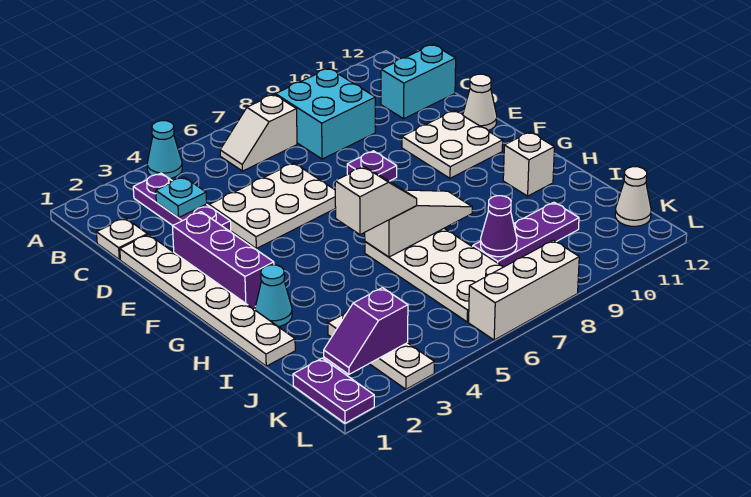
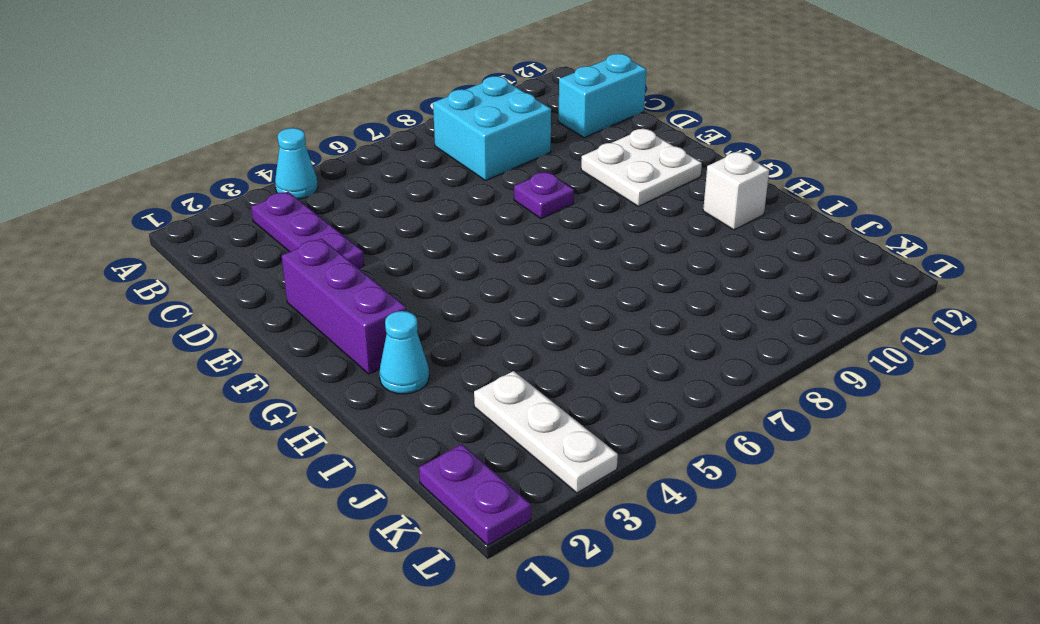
none -> white 1x2 slope [220,95,297,171]
none -> white 1x1 plate [97,218,147,260]
none -> white 1x6 plate [120,235,295,366]

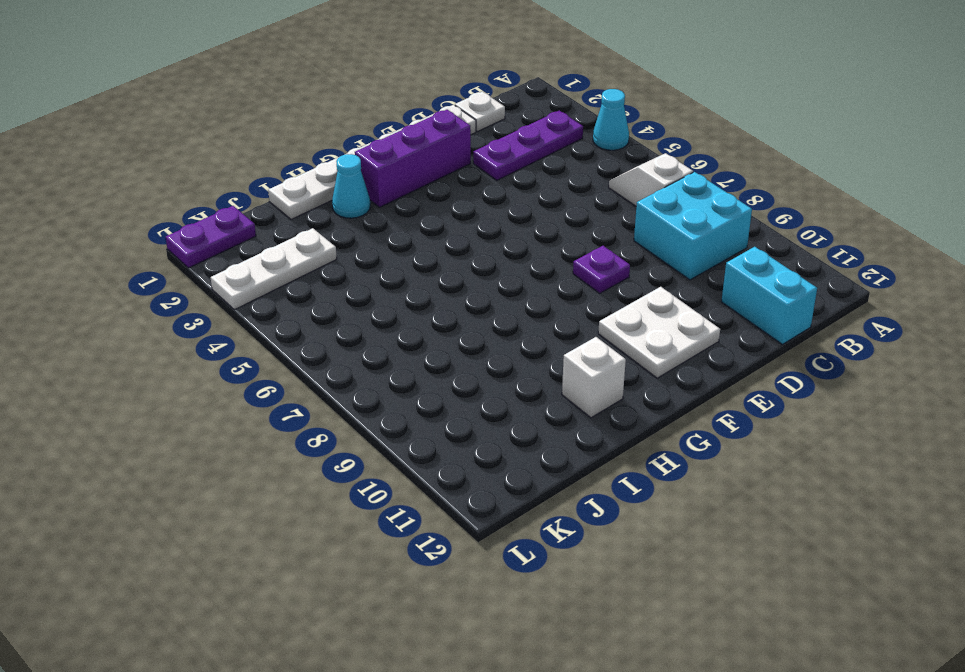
none -> white 2x3 plate [209,163,336,248]
none -> white 1x1 cone [463,74,497,130]
none -> white 2x4 plate [365,229,503,322]

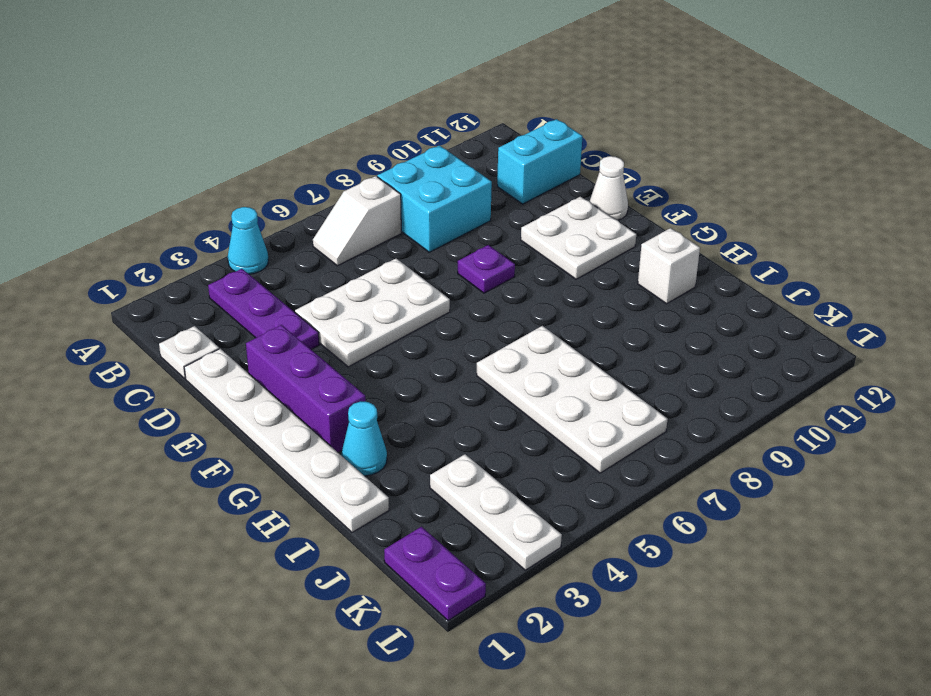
none -> purple 1x3 plate [473,202,579,267]
none -> white 1x1 cone [615,167,651,226]
none -> white 1x3 brick [469,240,579,340]

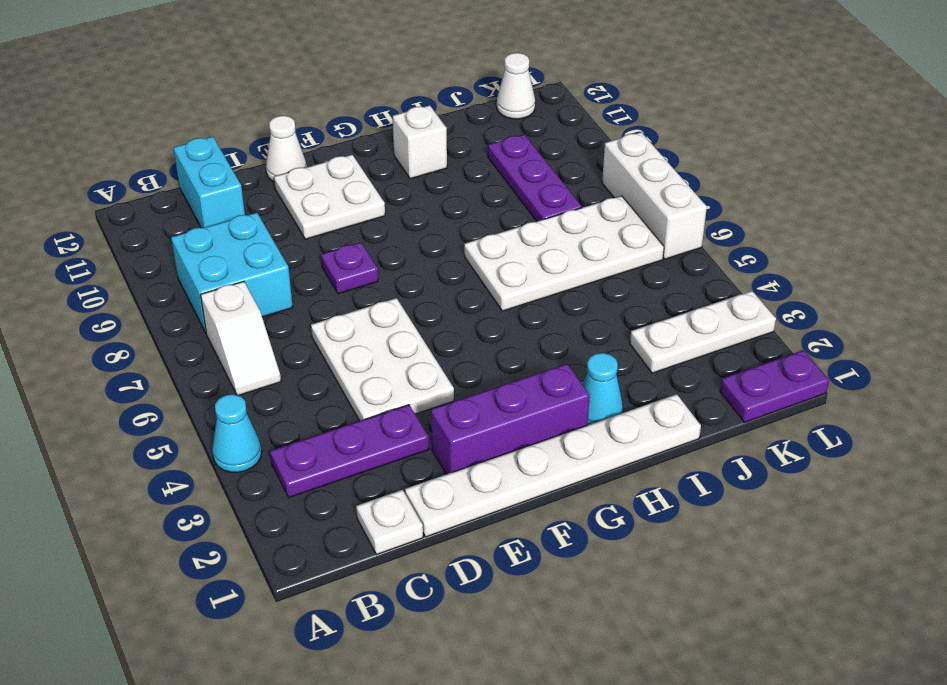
none -> cyan 1x1 plate [156,177,207,218]
none -> white 1x3 slope [365,190,472,257]
none -> purple 1x1 cone [481,196,517,257]

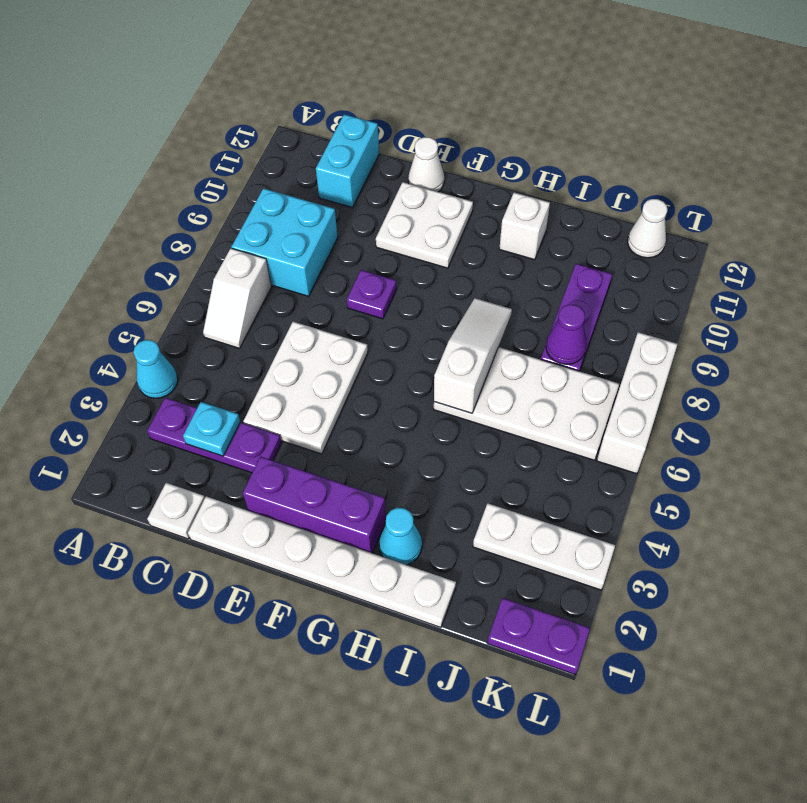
none -> purple 1x2 slope [324,288,408,374]
none -> white 1x2 slope [335,167,417,235]

